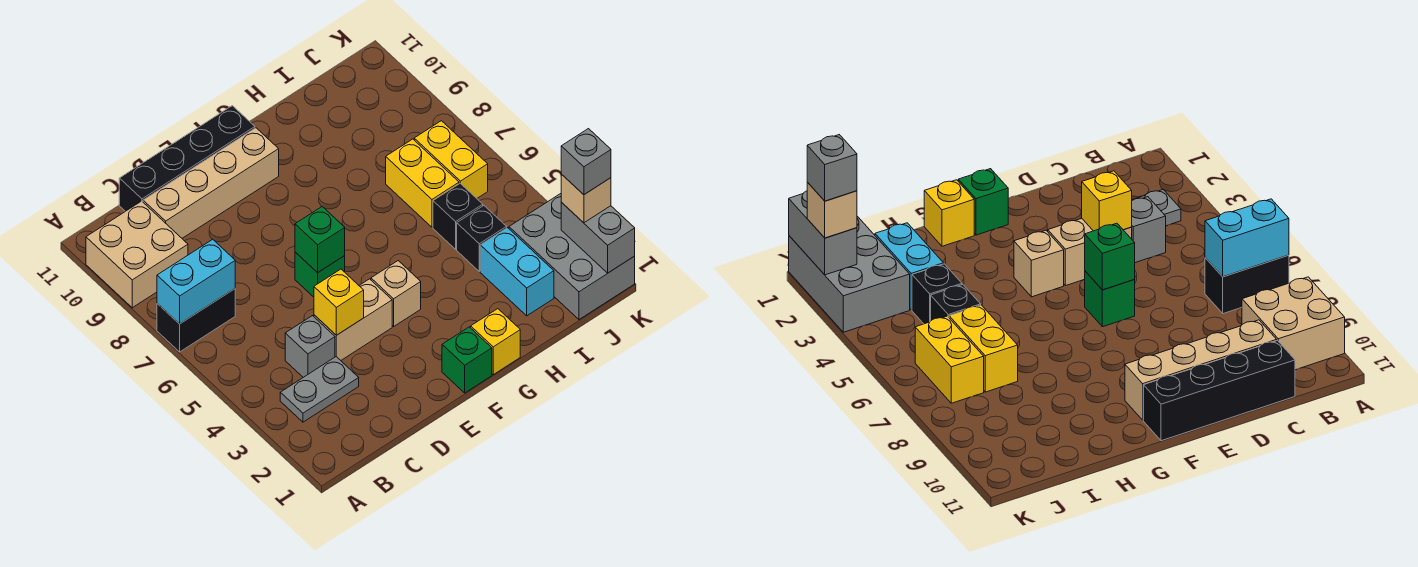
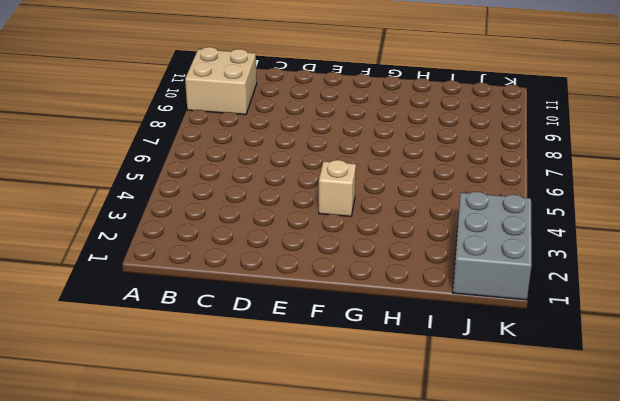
none -> black 1x2 brick [157,289,235,352]
none -> grey 1x2 plate [280,357,359,422]
none -> grey 1x1 brick [285,316,335,377]

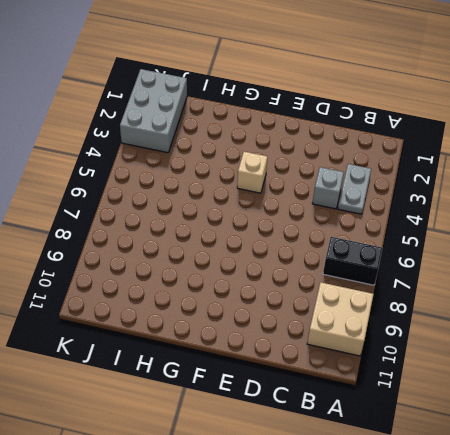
grey 1x2 plate [338,164,371,214] -> grey 1x2 plate turned to [280,357,359,422]
none -> tan 1x4 brick [143,128,279,238]
none -> black 1x4 brick [119,106,255,211]
none -> tan 1x2 brick [314,279,392,360]

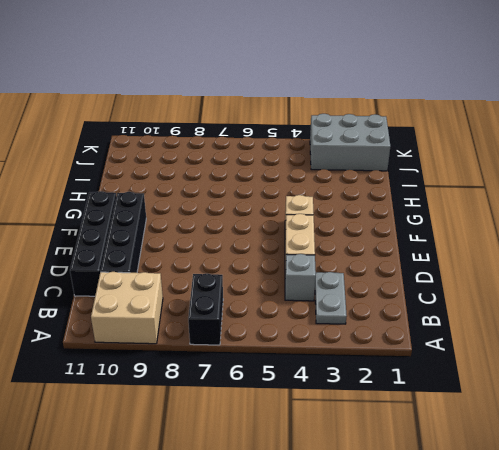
black 1x4 brick [101,192,146,273] -> tan 1x4 brick [143,128,279,238]
none -> green 1x1 brick [295,252,345,297]
none -> green 1x1 brick [442,327,492,393]
none -> yellow 1x1 brick [471,309,520,375]

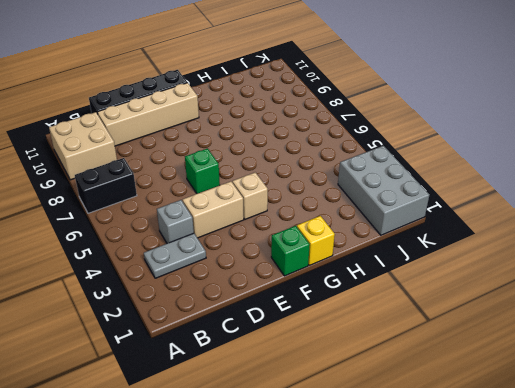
none -> cyan 1x2 brick [480,228,554,316]
none -> black 1x1 brick [457,206,507,271]
none -> black 1x1 brick [433,183,483,249]

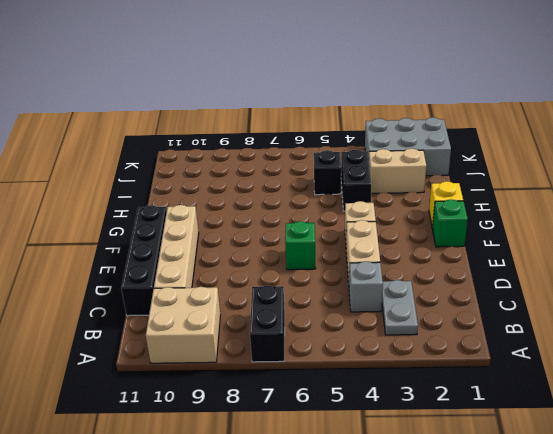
black 1x2 brick [341,150,372,211] -> black 1x1 brick [457,206,507,271]
tan 1x2 brick [369,148,426,193] -> cyan 1x2 brick [480,228,554,316]
none -> yellow 1x2 brick [386,139,459,227]
none -> yellow 1x2 brick [414,121,488,198]
none -> cyan 1x2 brick [157,239,235,324]

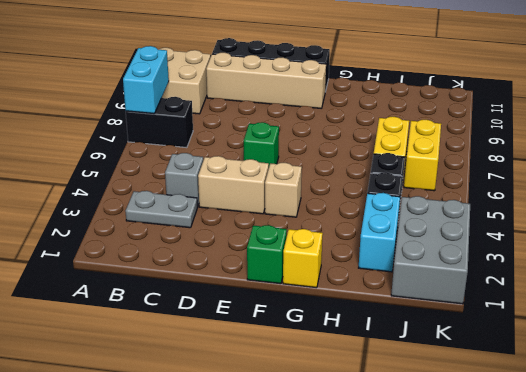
cyan 1x2 brick [123,46,169,114] -> cyan 1x2 brick turned to [157,239,235,324]
none -> yellow 1x1 brick [314,269,364,335]
none -> green 1x1 brick [295,207,345,273]
none -> grey 1x2 brick [561,202,635,273]

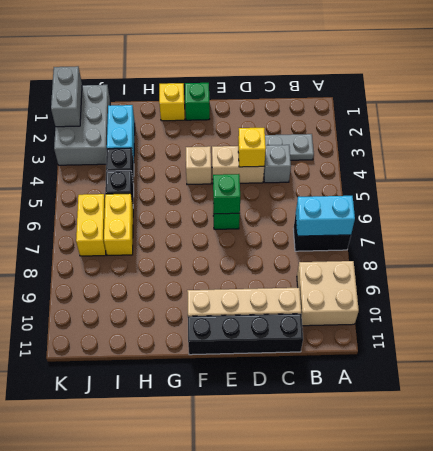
none -> tan 1x1 brick [561,174,611,223]
none -> grey 1x1 brick [561,129,611,195]

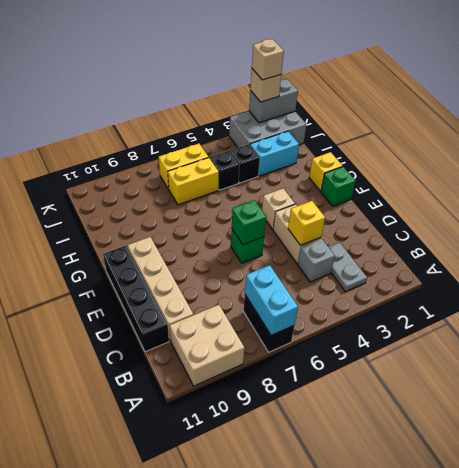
tan 1x1 brick [252,39,284,80] -> grey 1x1 brick [561,129,611,195]

